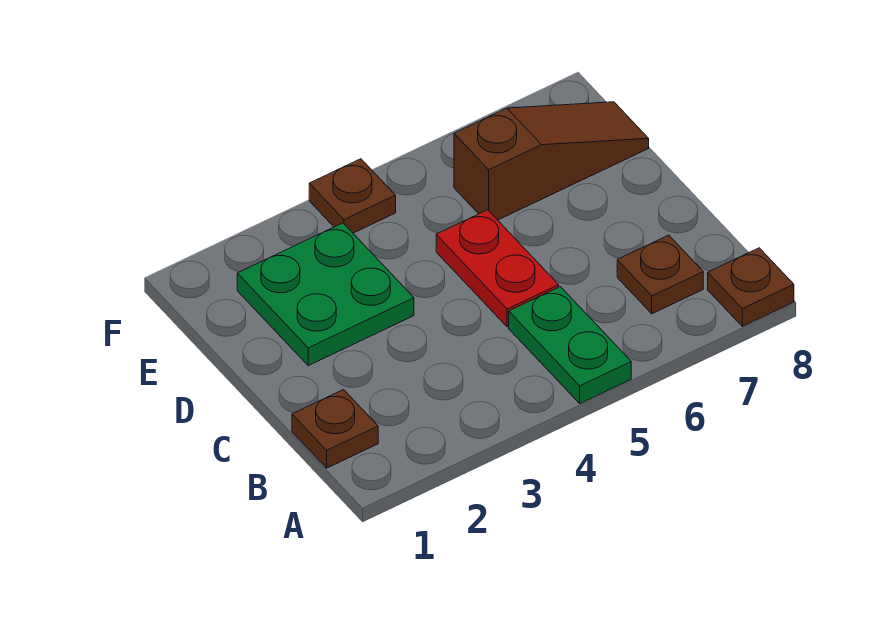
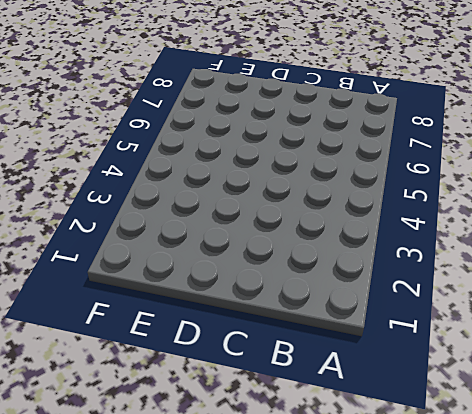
none -> green 1x2 plate [509,287,631,403]
none -> brown 1x1 plate [708,248,794,326]

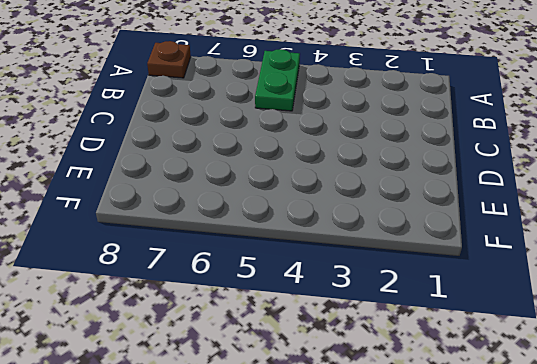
none -> brown 1x1 plate [292,390,378,468]
none -> brown 1x1 plate [617,235,703,314]

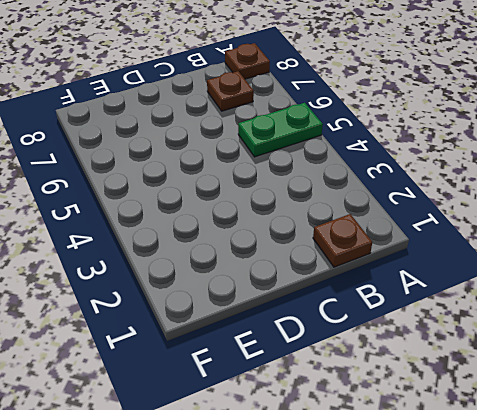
none -> red 1x2 plate [436,210,559,327]
none -> green 2x2 plate [237,223,414,366]

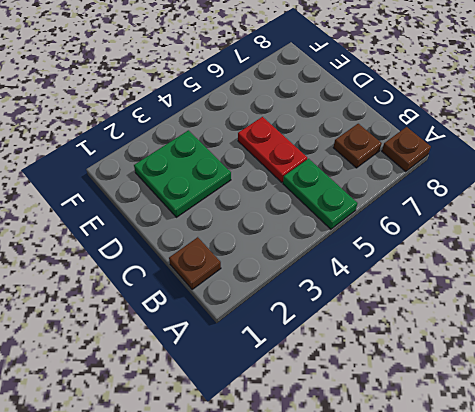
none -> brown 1x3 slope [454,102,649,220]
none -> brown 1x1 plate [309,159,396,233]

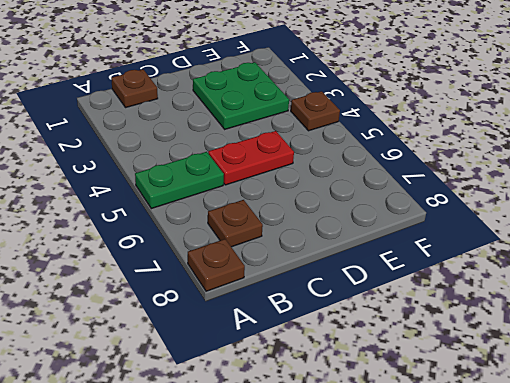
none -> brown 1x3 slope [454,102,649,220]

